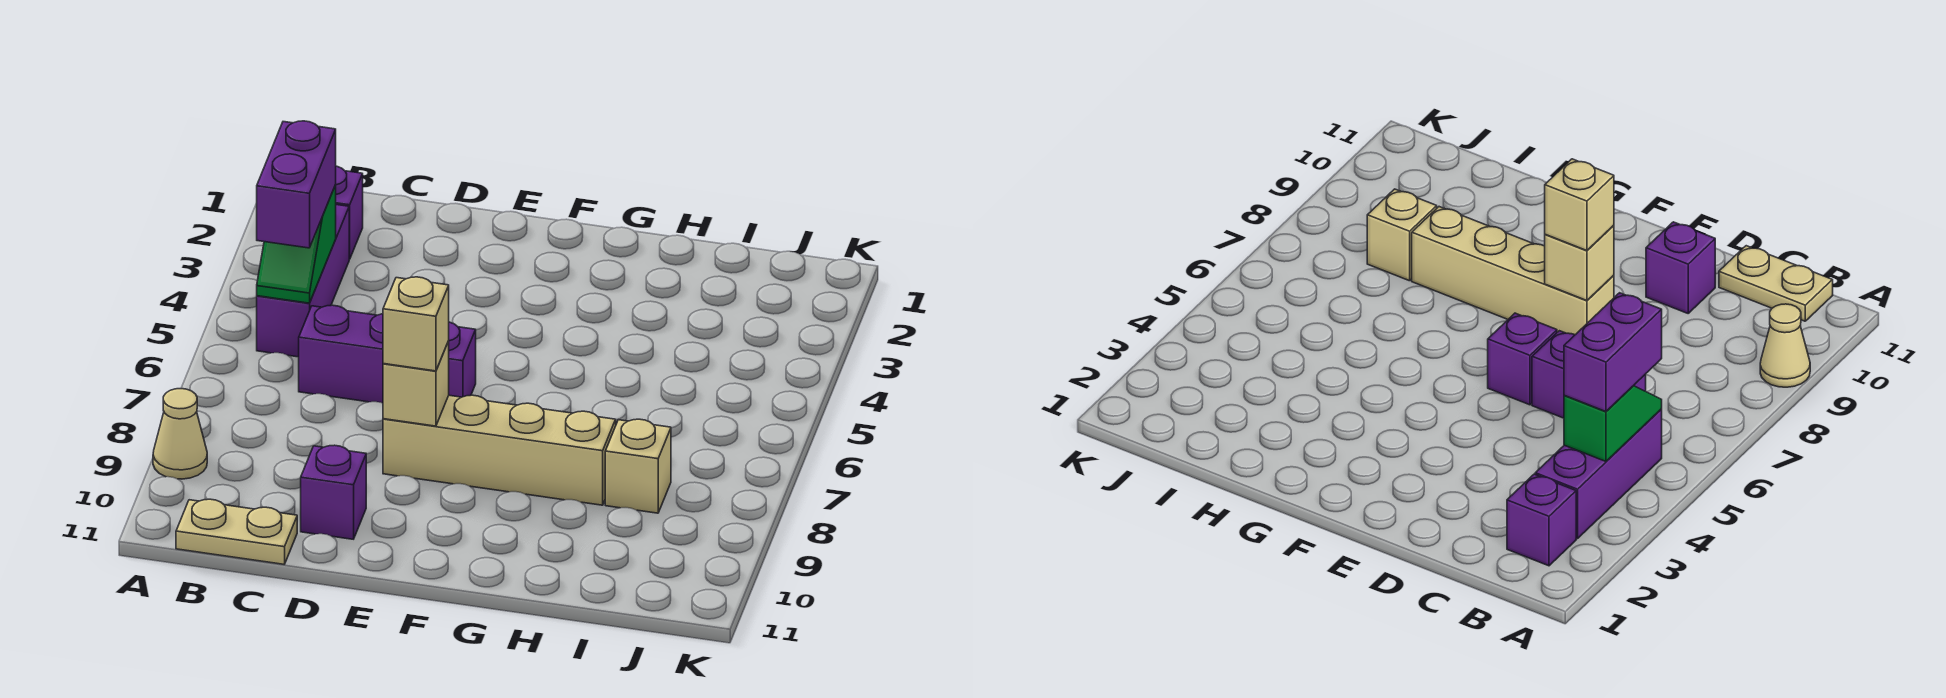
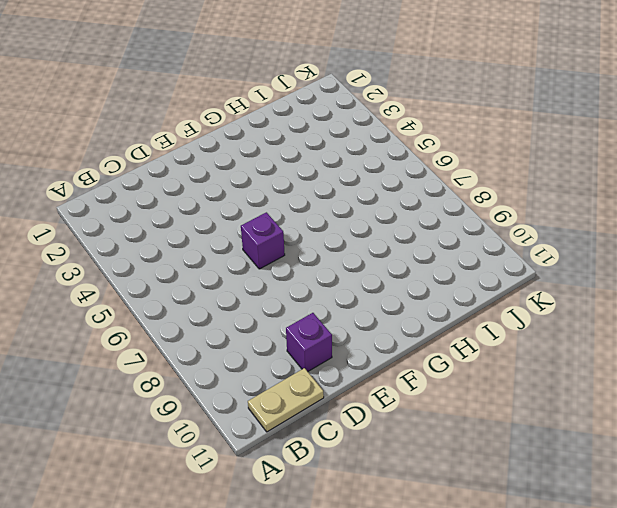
none -> tan 1x1 cone [153,389,207,479]
none -> purple 1x1 brick [336,166,363,259]
none -> purple 1x3 brick [257,205,349,357]

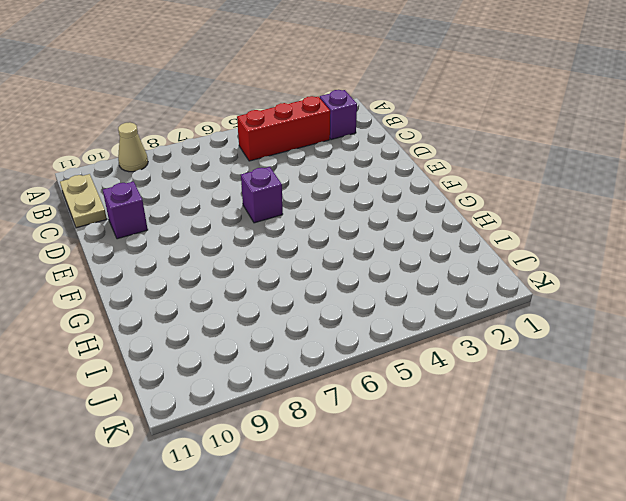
red 1x3 brick [237,96,330,161] -> purple 1x3 brick [257,205,349,357]
none -> purple 1x2 brick [299,305,383,403]
none -> tan 1x4 brick [383,395,616,505]
none -> tan 1x1 brick [605,419,671,513]

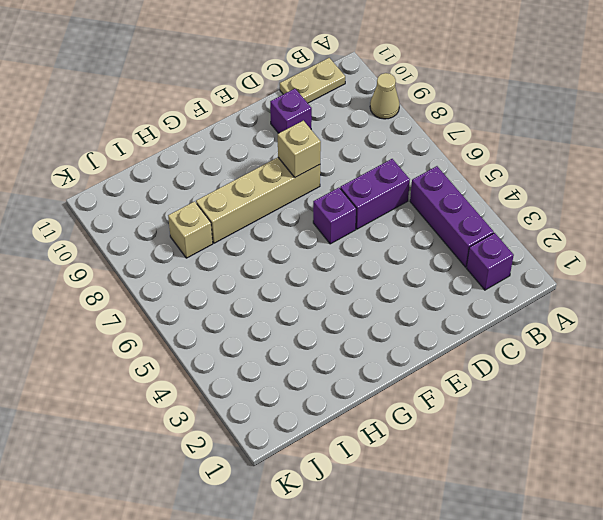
none -> green 1x2 slope [257,185,336,303]
none -> purple 1x2 brick [257,121,336,248]
none -> tan 1x1 brick [383,277,449,371]

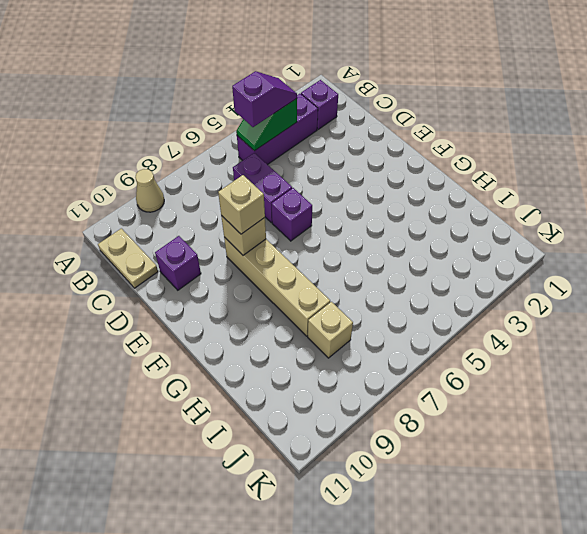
purple 1x2 slope [232,71,297,127] -> purple 1x2 brick [257,121,336,248]

